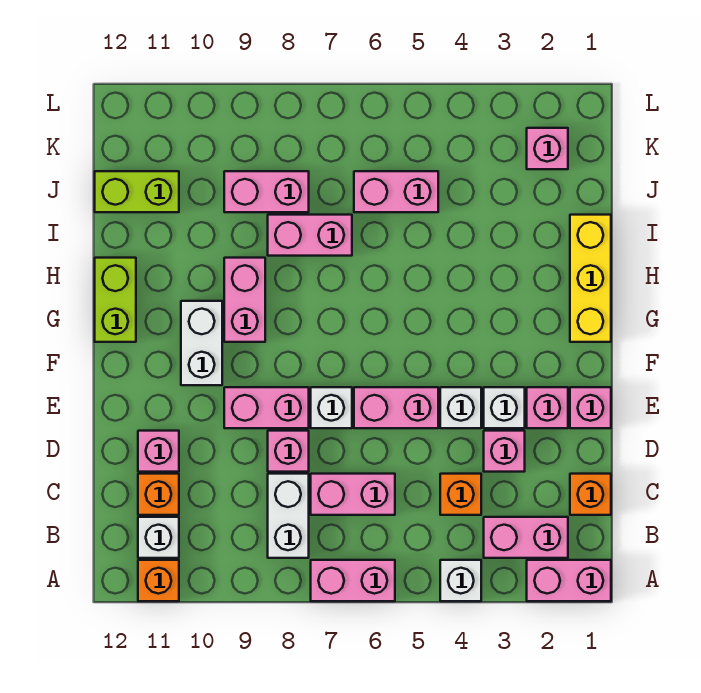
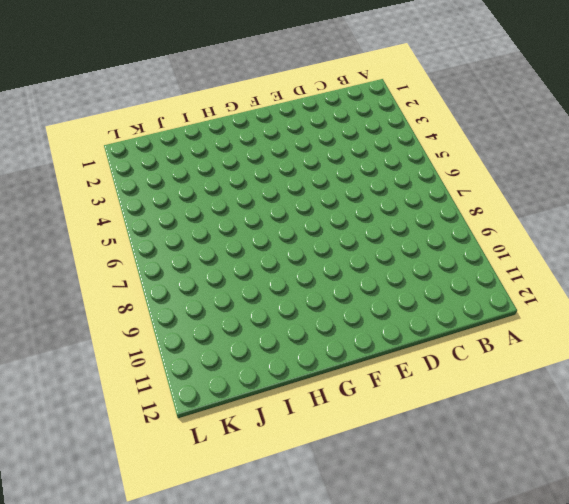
none -> pink 1x2 brick [527,560,611,601]
none -> white 1x1 brick [440,560,481,601]
none -> pink 1x2 brick [311,560,395,601]
none -> orange 1x1 brick [138,560,179,601]

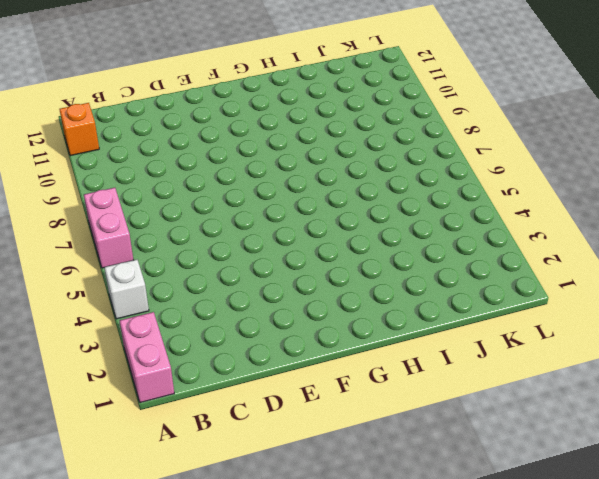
none -> pink 1x2 brick [484,517,568,558]
none -> white 1x2 brick [268,474,309,558]
none -> white 1x1 brick [138,517,179,558]
none -> orange 1x1 brick [570,474,611,515]

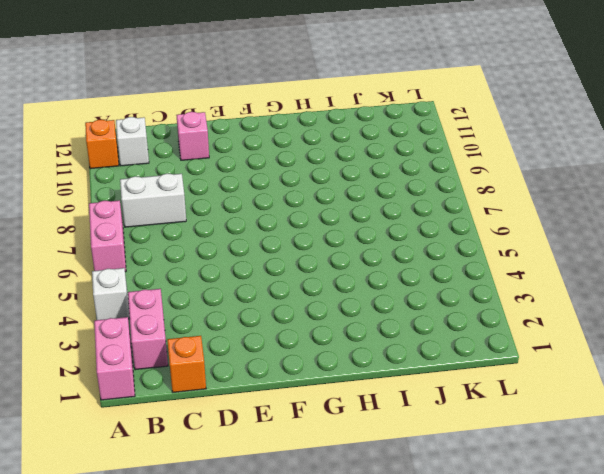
none -> orange 1x1 brick [440,474,481,515]
none -> pink 1x2 brick [311,474,395,515]
none -> orange 1x1 brick [138,474,179,515]
none -> pink 1x1 brick [484,431,525,472]

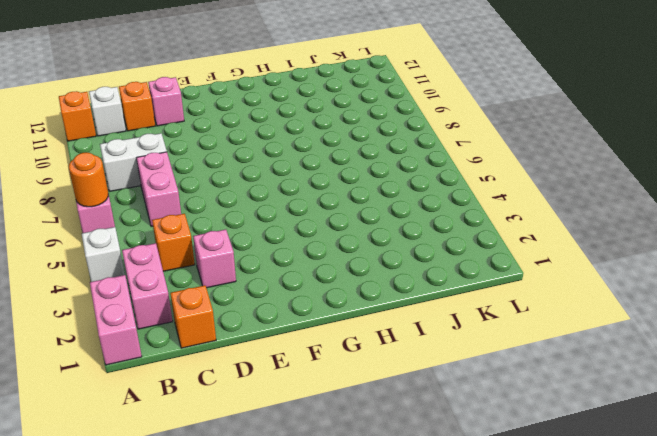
orange 1x1 round brick [69,153,108,207] -> none
none -> pink 1x1 brick [268,431,309,472]
none -> pink 1x1 brick [570,387,611,428]
none -> pink 1x1 brick [527,387,568,428]
none -> white 1x1 brick [484,387,525,428]

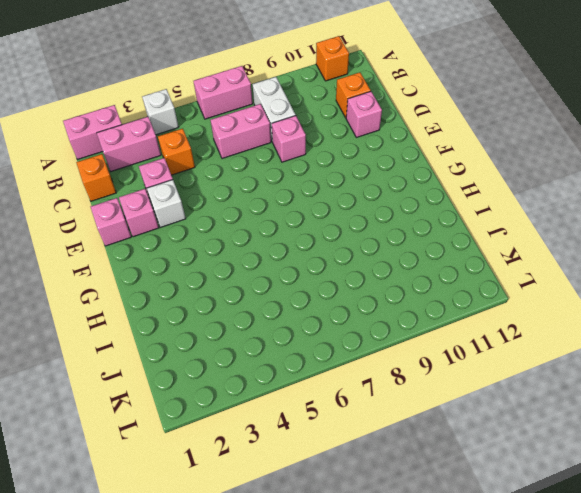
none -> white 1x1 brick [138,517,179,558]
none -> white 1x1 brick [440,387,481,428]
none -> pink 1x2 brick [354,387,438,428]
none -> white 1x1 brick [311,387,352,428]

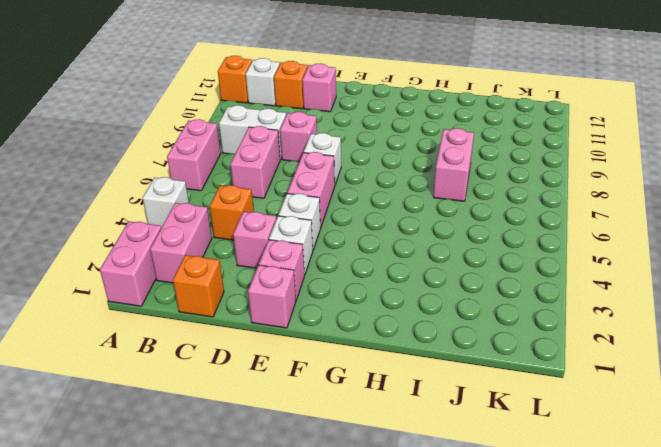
none -> pink 1x2 brick [224,387,309,428]
none -> white 1x2 brick [181,301,222,385]
none -> yellow 1x3 brick [570,215,611,342]
none -> pink 1x2 brick [224,258,265,342]

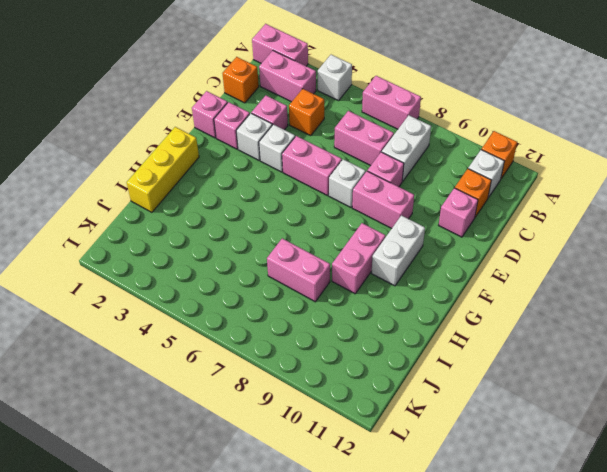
none -> lime 1x2 brick [95,258,136,342]
none -> pink 1x2 brick [354,171,438,212]
none -> pink 1x2 brick [224,171,309,212]
none -> lime 1x2 brick [95,171,179,212]

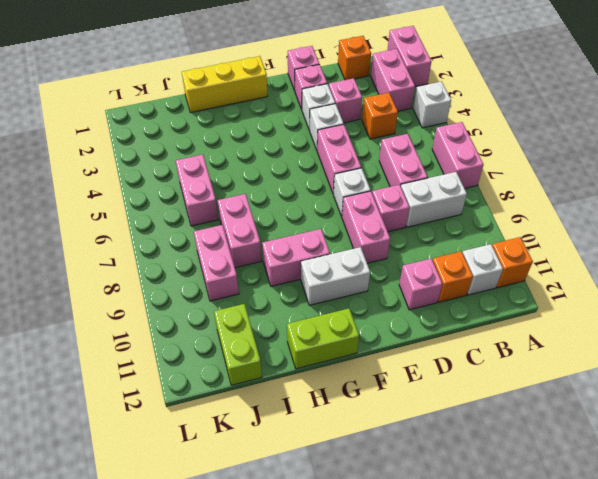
none -> pink 1x1 brick [527,128,568,169]

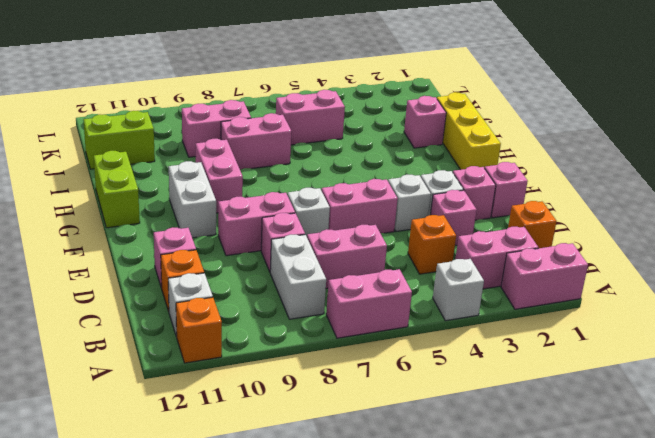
pink 1x1 brick [404,96,446,148] -> pink 1x1 brick moved to [527,128,568,169]

